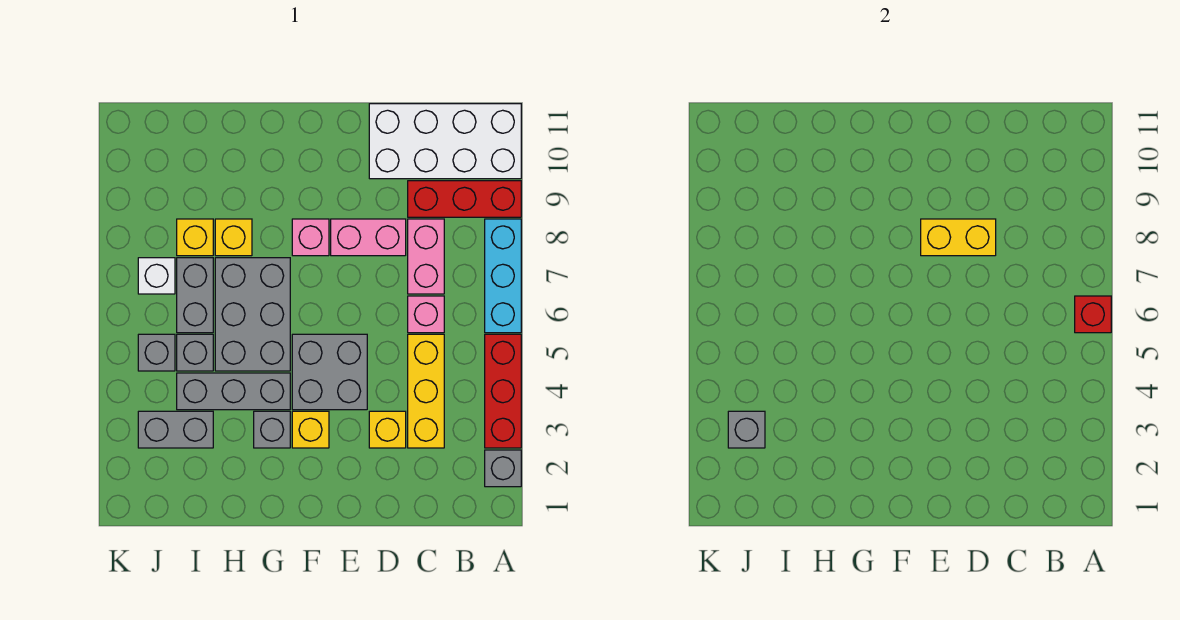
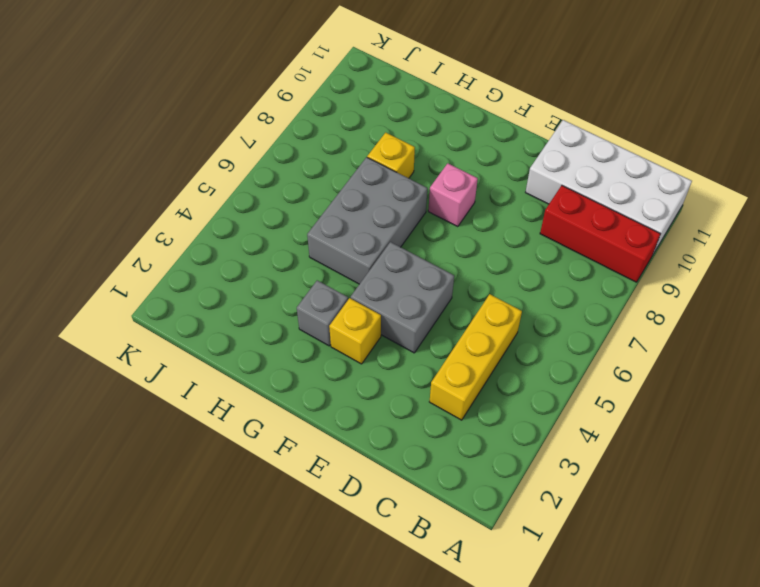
none -> grey 1x1 brick [485,450,521,487]
none -> red 1x3 brick [485,334,521,448]
none -> cyan 1x3 brick [485,219,521,333]

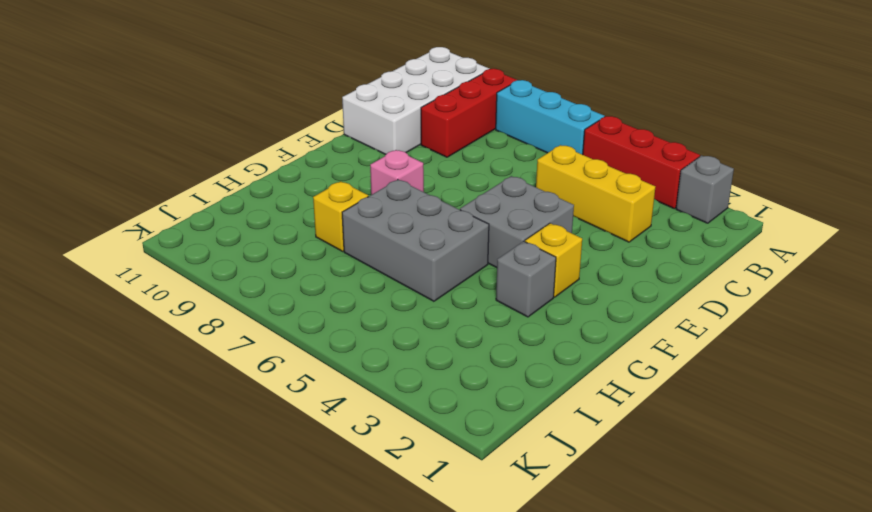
none -> pink 1x1 brick [408,296,444,333]
none -> pink 1x2 brick [408,219,444,294]
none -> yellow 1x1 brick [369,411,406,448]

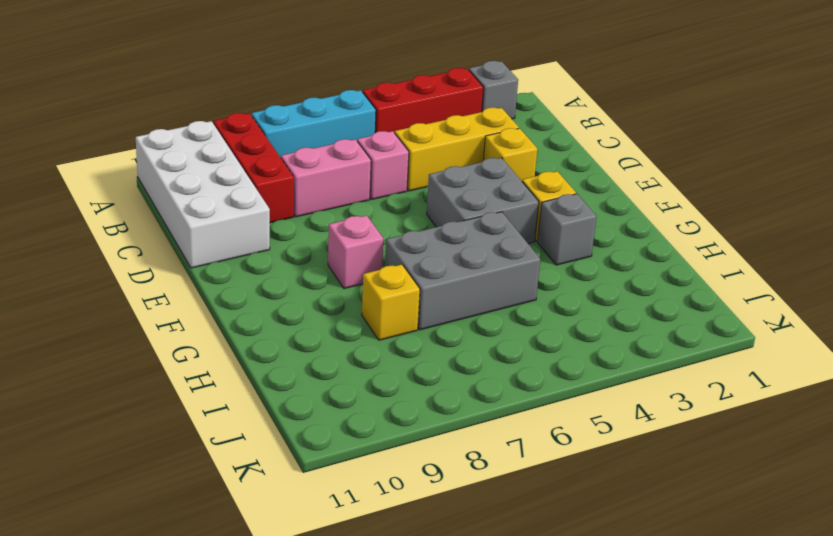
none -> pink 1x2 brick [331,219,406,256]
none -> grey 1x3 brick [177,373,290,410]
none -> grey 1x2 brick [138,411,213,448]

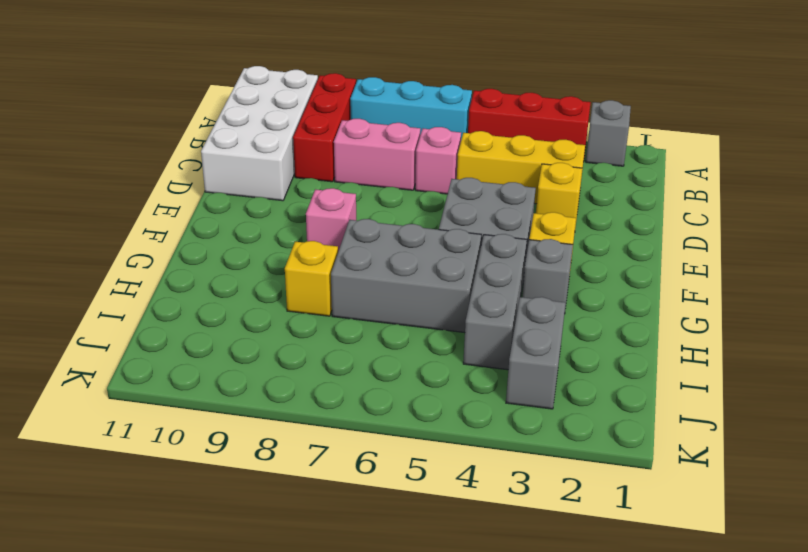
none -> pink 1x2 brick [331,219,406,256]
none -> grey 1x1 brick [177,334,213,371]
none -> grey 1x2 brick [177,258,213,333]

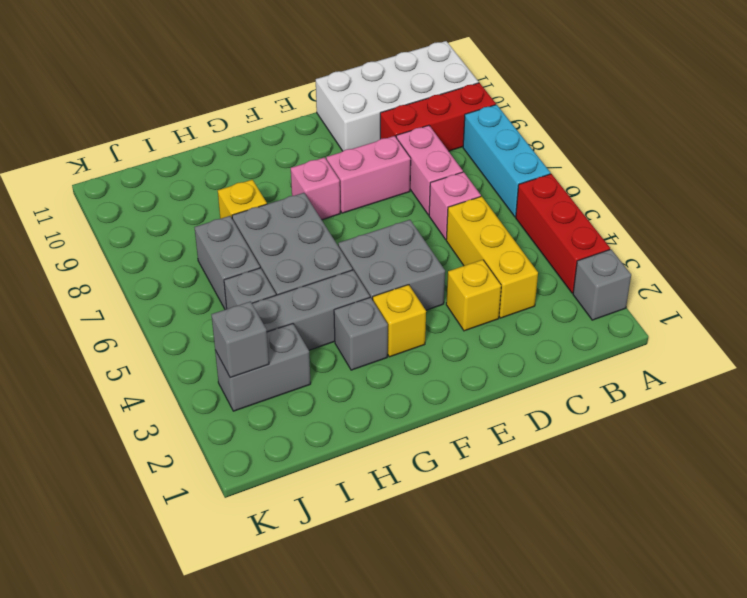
none -> yellow 1x1 brick [177,219,213,256]
none -> grey 1x1 brick [138,334,175,371]
none -> white 1x1 brick [138,258,175,294]

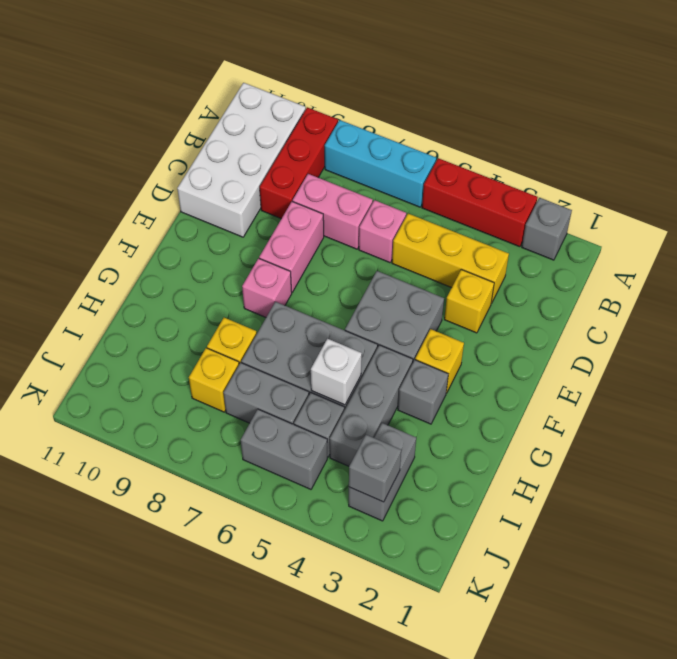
white 1x1 brick [311,339,362,405] -> white 1x1 brick moved to [138,258,175,294]
grey 1x2 brick [241,409,327,489] -> grey 1x1 brick [138,334,175,371]
none -> red 1x1 brick [1075,296,1111,333]
none -> yellow 1x2 brick [921,219,996,256]

